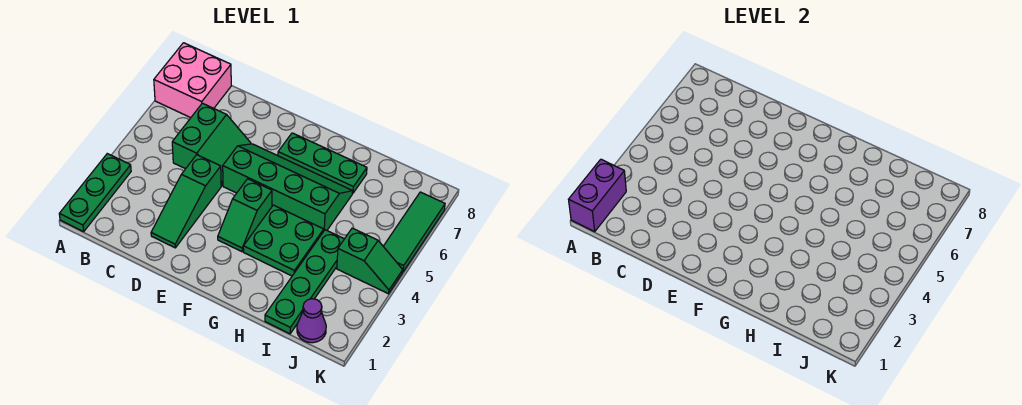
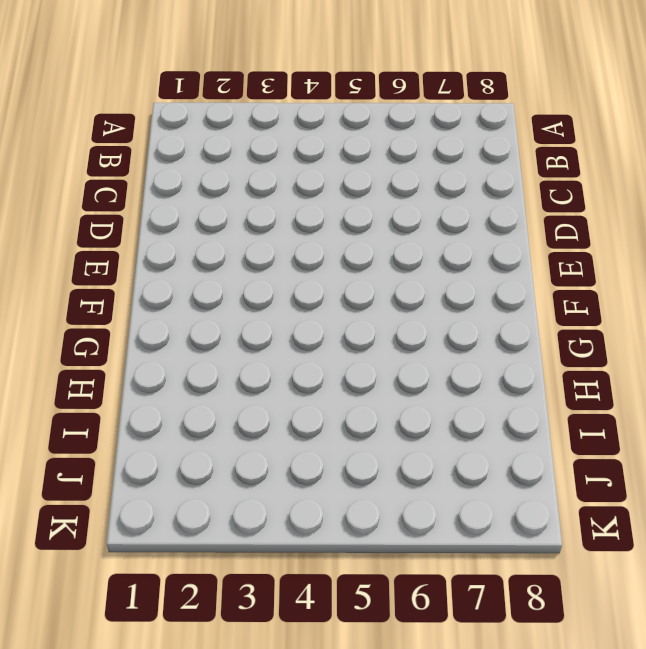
none -> green 1x3 plate [59,154,131,232]
none -> pink 2x2 brick [154,43,231,118]
none -> green 2x2 slope [172,103,251,186]

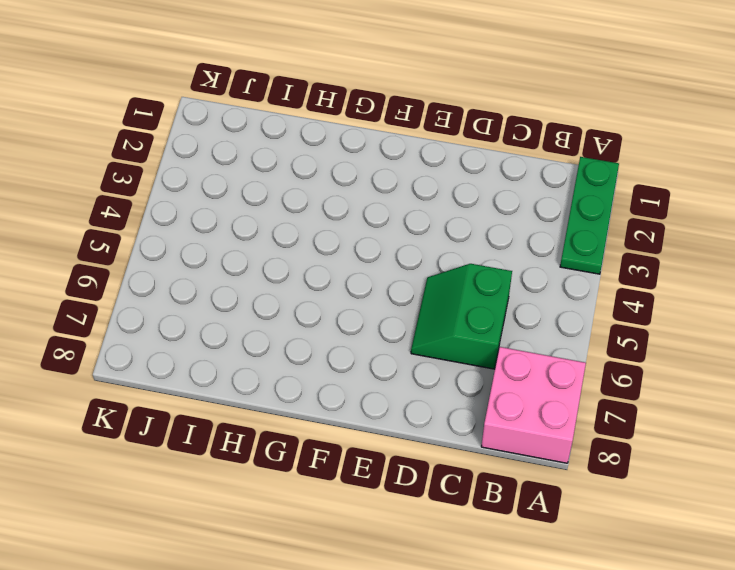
none -> green 1x3 slope [151,155,221,248]
none -> green 2x4 slope [223,144,353,230]
none -> green 1x2 slope [218,179,272,252]

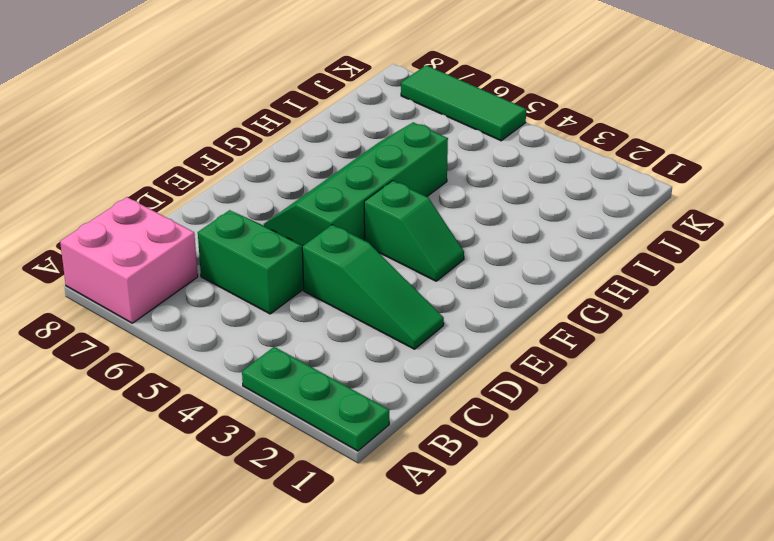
none -> green 1x3 plate [278,133,367,193]
none -> green 2x2 plate [243,205,324,276]
none -> green 1x4 plate [265,230,344,334]

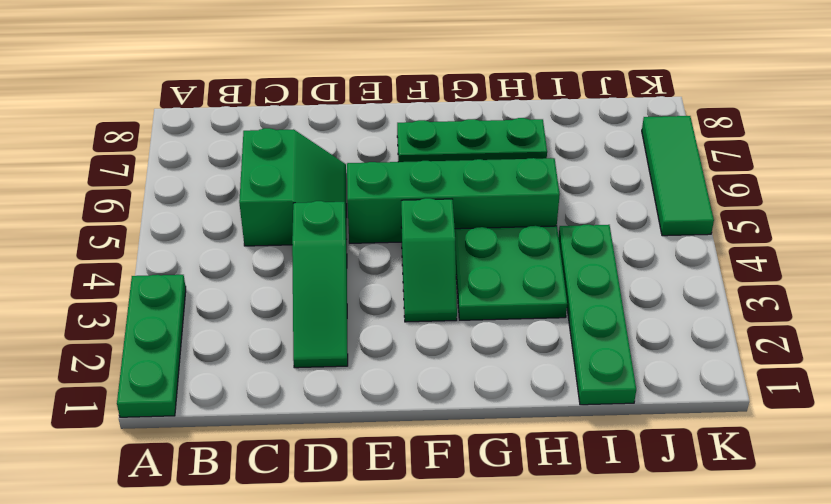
none -> pink 2x2 brick [154,43,231,118]
none -> purple 1x1 cone [297,299,326,343]
none -> green 1x2 slope [337,228,403,294]

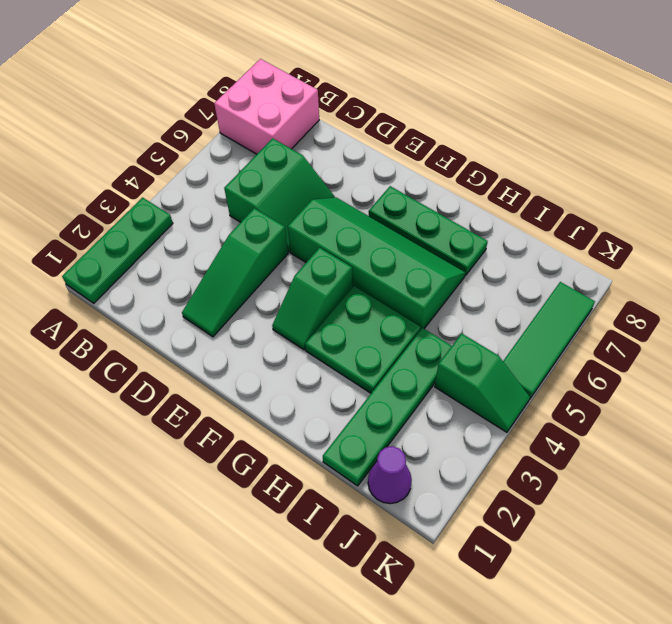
none -> purple 1x2 brick [569,159,626,232]

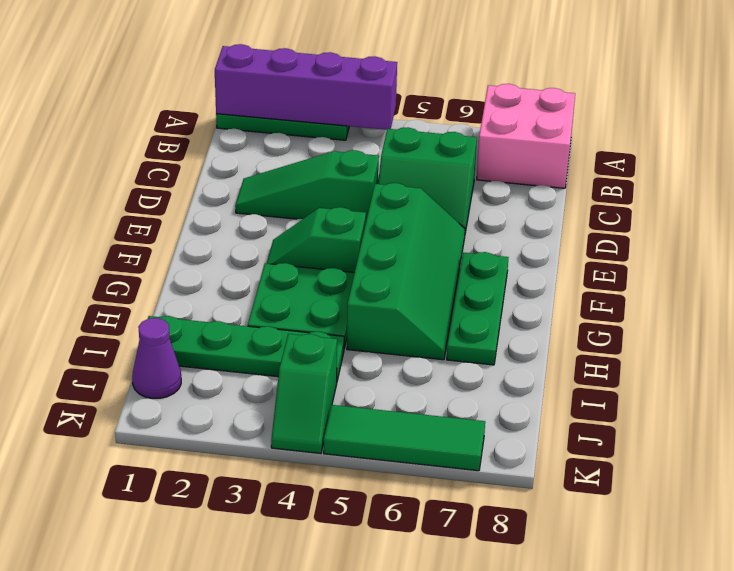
purple 1x4 brick [215,44,397,130] -> purple 1x2 brick [569,159,626,232]

